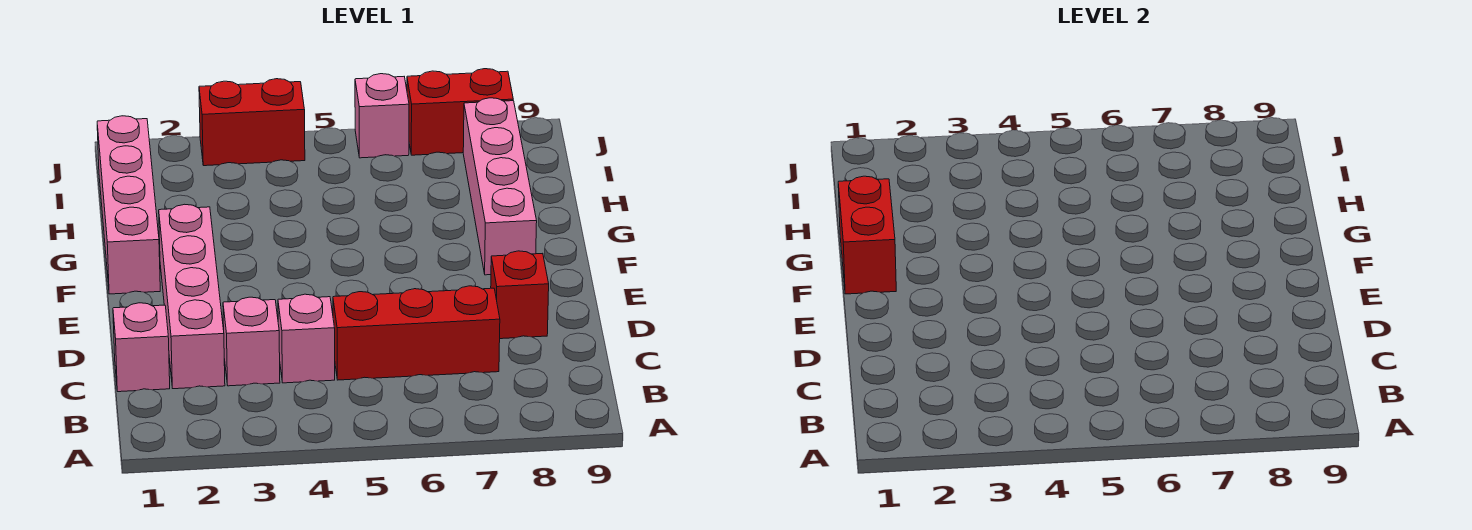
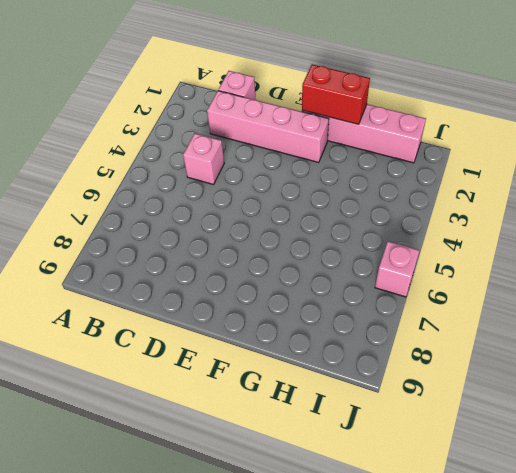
none -> pink 1x1 brick [223,297,280,386]
none -> red 1x3 brick [333,286,500,380]
none -> red 1x1 brick [491,251,549,339]

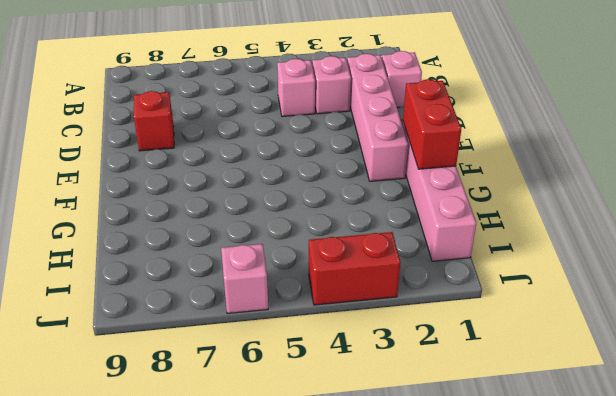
none -> red 1x3 brick [333,286,500,380]
none -> pink 1x4 brick [463,98,537,275]
none -> red 1x2 brick [407,69,513,155]

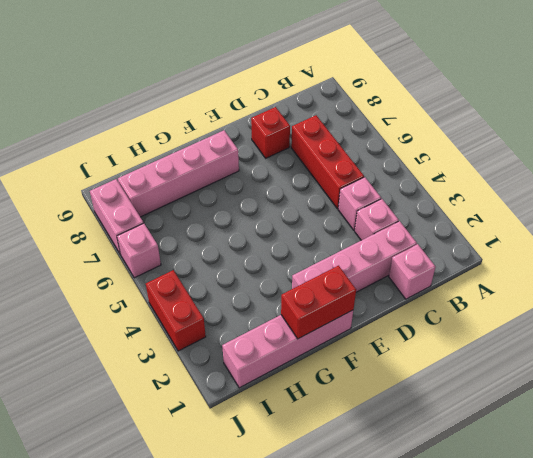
pink 1x2 brick [90,179,143,255] -> red 1x2 brick [407,69,513,155]

